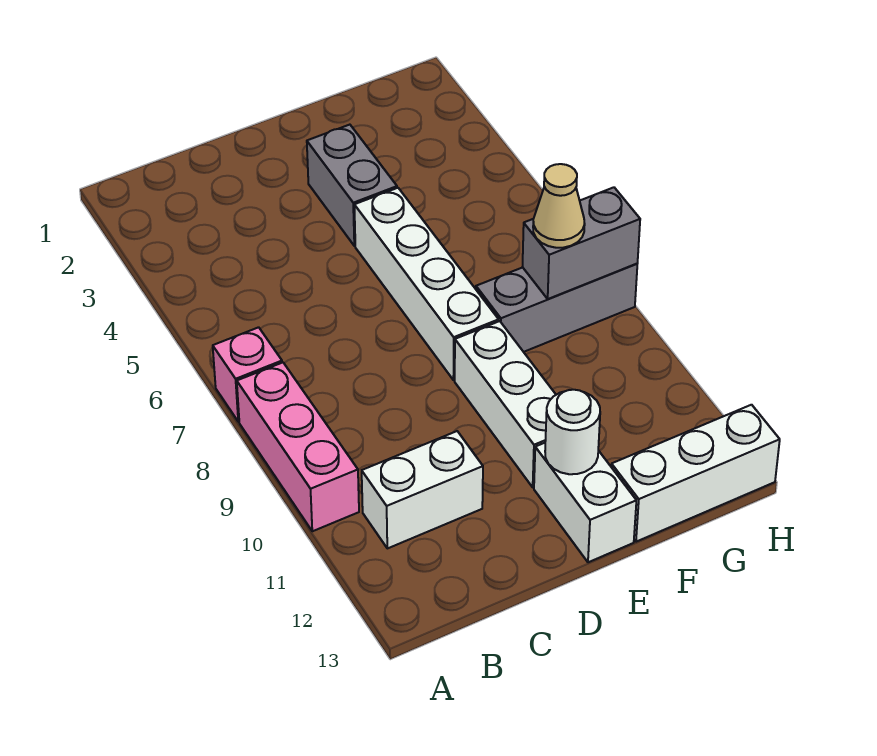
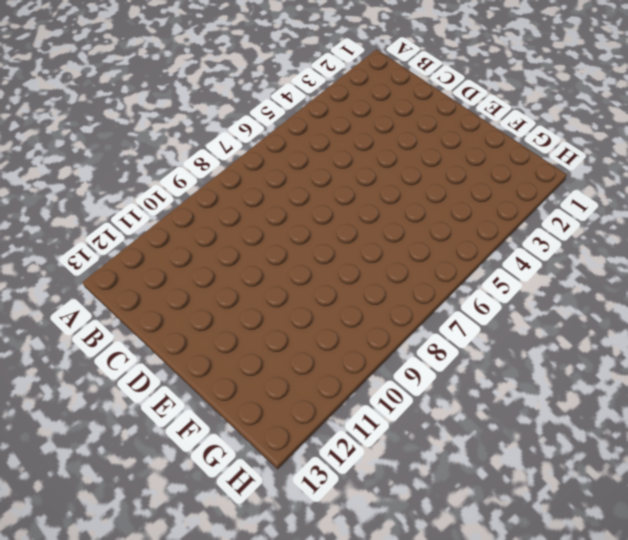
none -> pink 1x1 brick [213,327,282,422]
none -> pink 1x3 brick [237,363,359,531]
none -> white 1x2 brick [362,431,483,548]

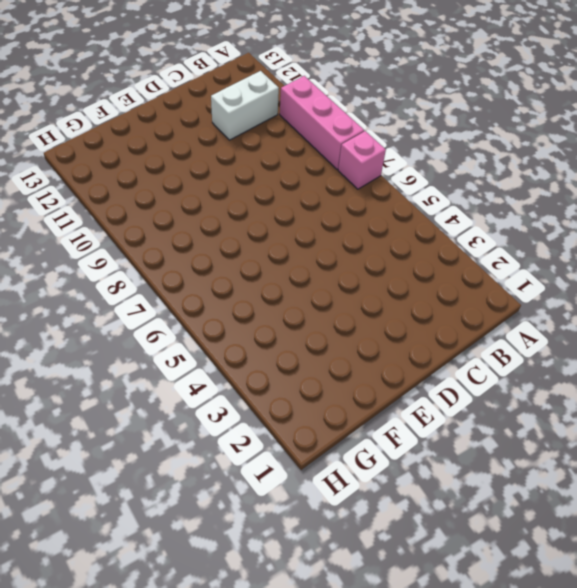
none -> grey 1x2 brick [307,125,397,246]
none -> white 1x4 brick [354,188,499,380]
none -> white 1x3 brick [455,321,556,487]

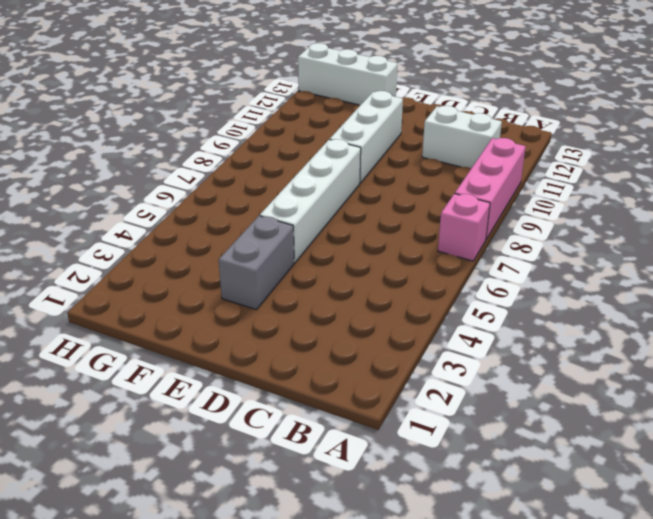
none -> white 1x2 brick [534,443,636,562]
none -> grey 1x3 brick [476,264,637,352]
none -> white 1x1 round brick [545,390,600,474]

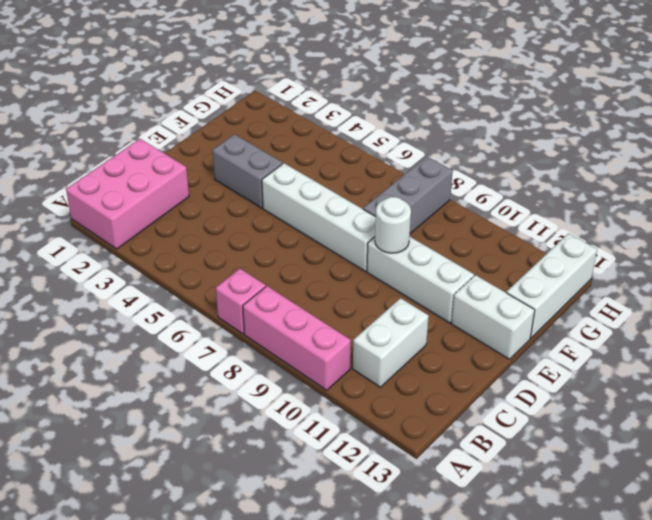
pink 2x3 brick [66,139,189,249] -> none
white 1x1 round brick [375,197,411,253] -> white 1x1 round brick moved to [545,390,600,474]
none -> grey 1x2 brick [523,187,640,299]
none -> tan 1x1 cone [533,164,585,248]

